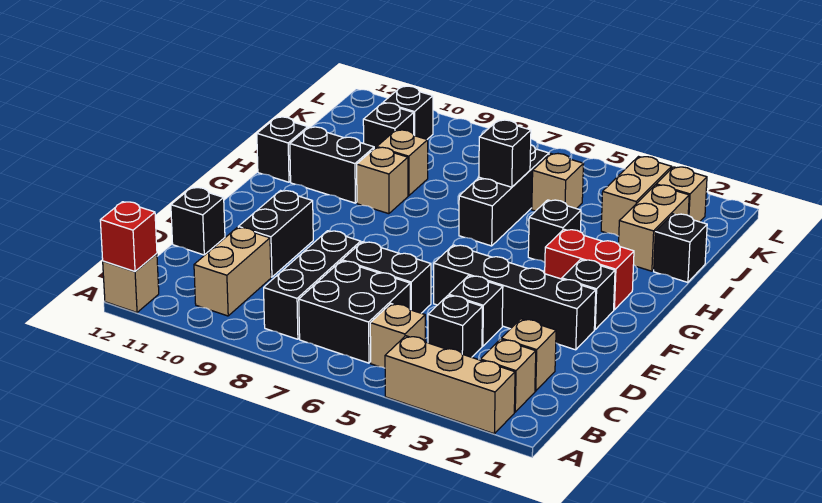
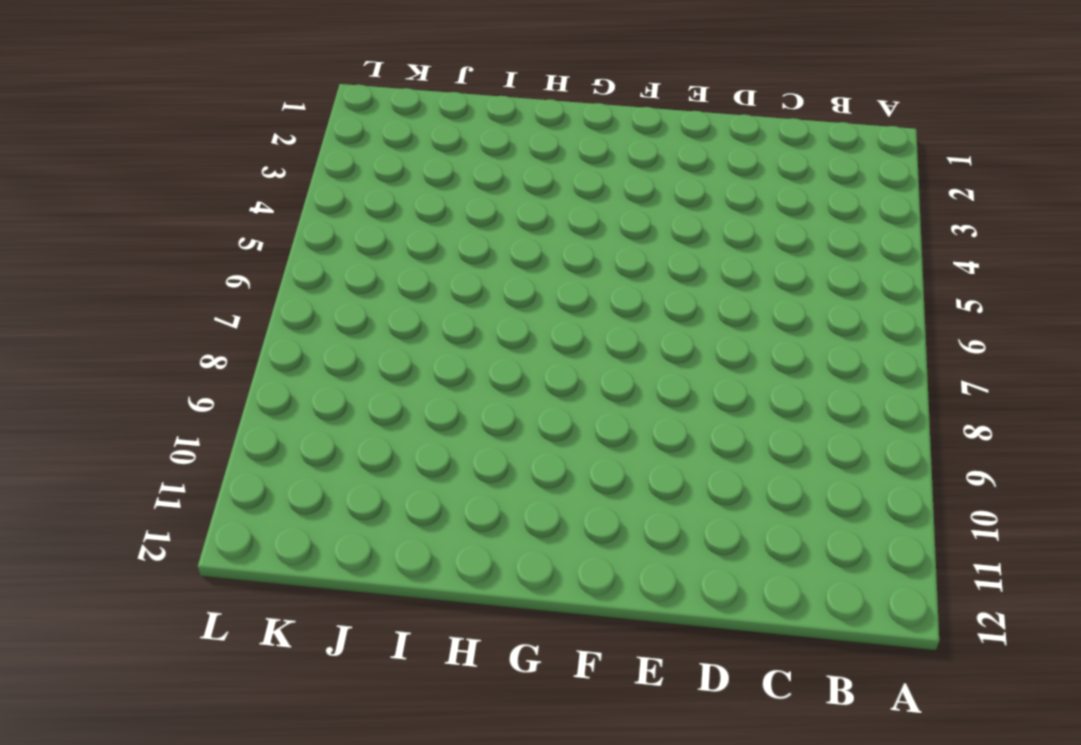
none -> tan 1x3 brick [385,336,515,434]
none -> tan 1x1 brick [103,254,159,313]
none -> tan 1x1 brick [480,339,536,412]
none -> tan 1x1 brick [370,304,425,368]

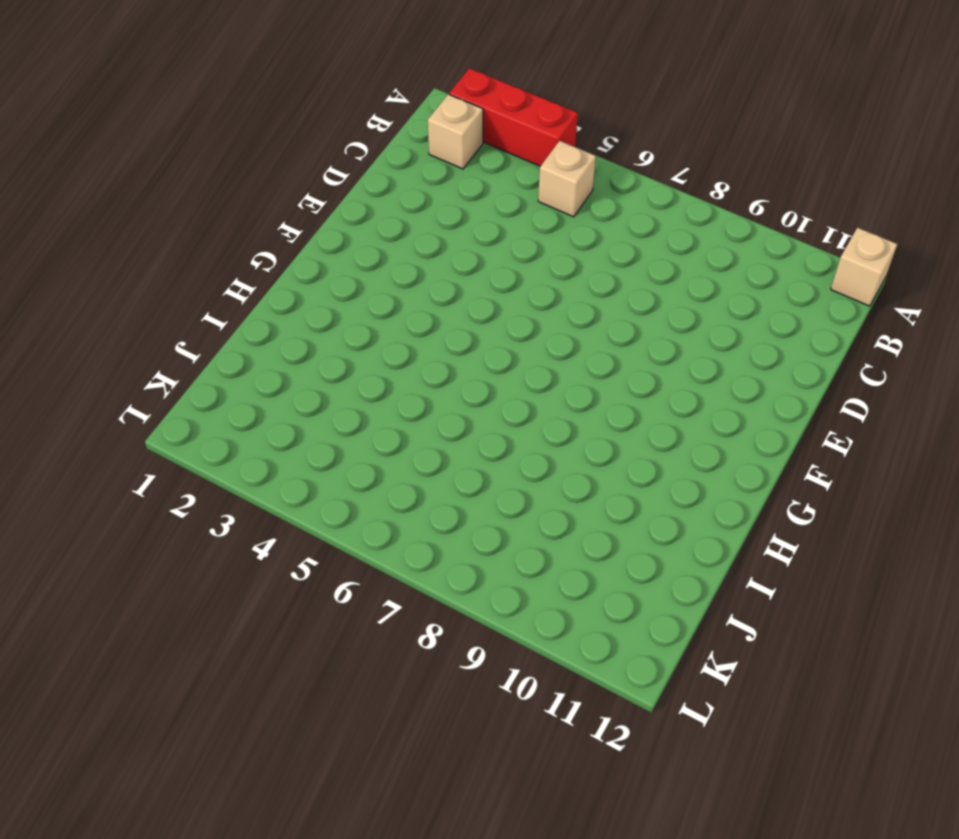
red 1x3 brick [449,68,578,166] -> tan 1x3 brick [385,336,515,434]
none -> black 2x2 brick [299,261,410,363]
none -> black 1x3 brick [264,231,361,339]
none -> tan 1x2 brick [194,227,271,316]
none -> tan 1x1 brick [501,319,556,391]

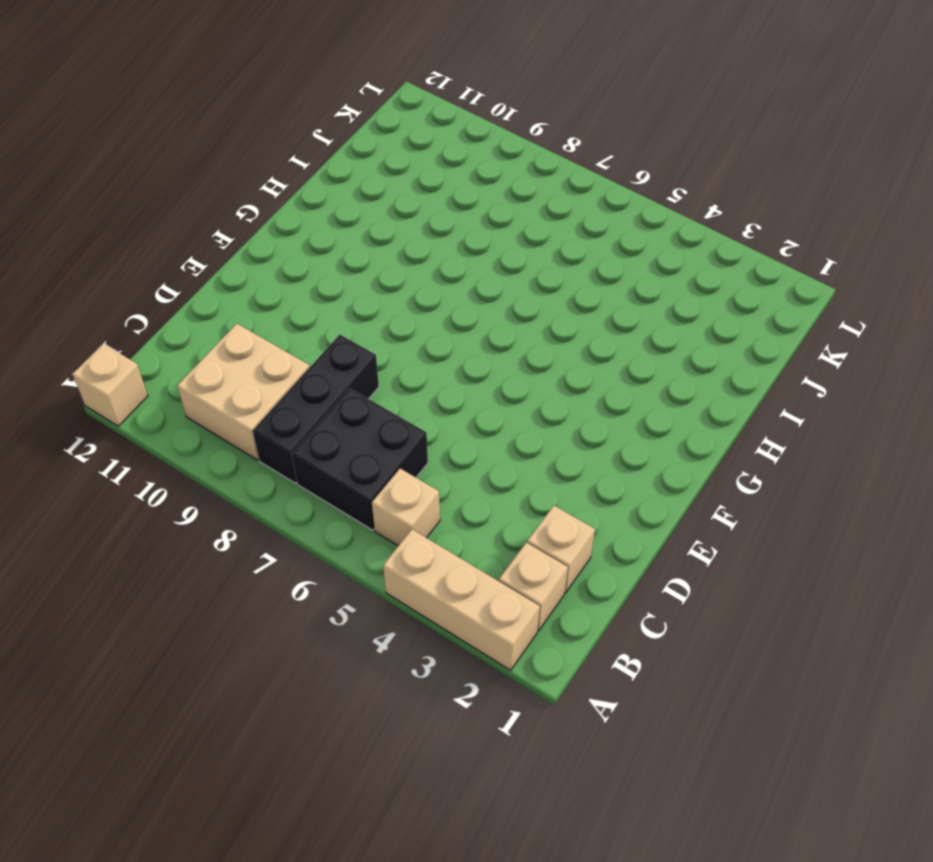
tan 2x2 brick [177,324,310,460] -> tan 1x2 brick [194,227,271,316]
none -> black 1x1 brick [428,295,482,357]
none -> black 1x1 brick [449,276,503,346]
none -> black 1x2 brick [342,242,431,313]
none -> black 1x2 brick [238,191,313,277]

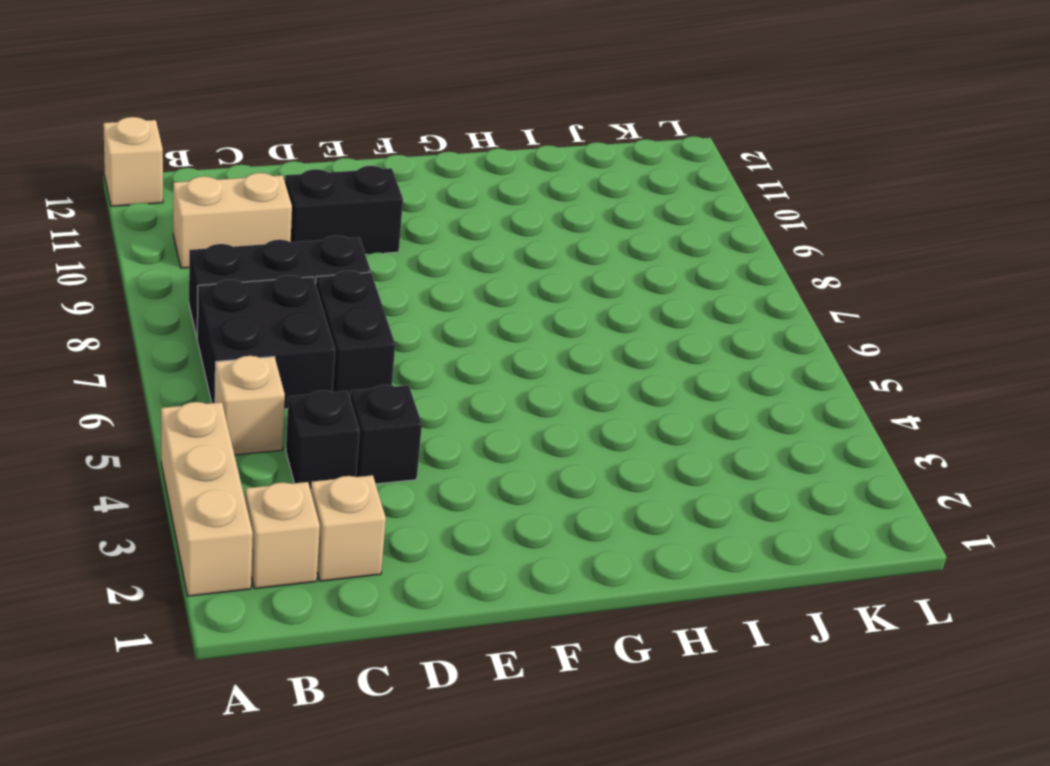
none -> black 1x1 brick [171,187,225,255]
none -> black 1x4 brick [434,245,596,350]
none -> black 1x1 brick [562,260,615,330]
none -> red 1x2 brick [545,229,634,310]

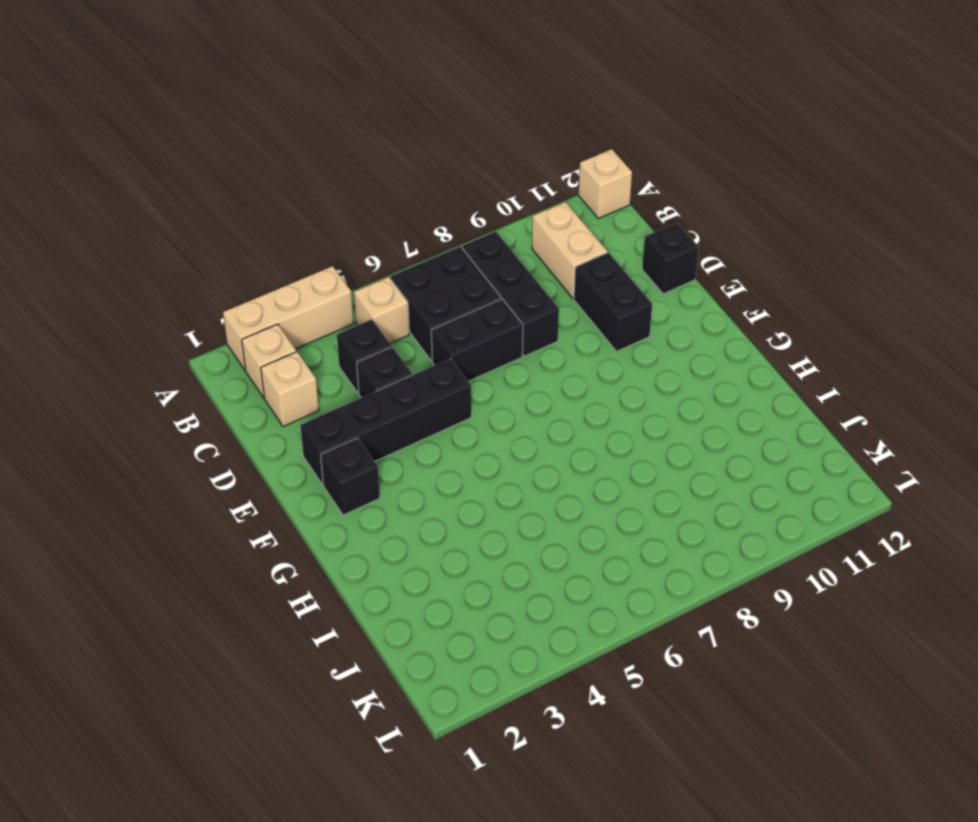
none -> red 1x2 brick [545,229,634,310]
none -> black 1x1 brick [528,200,581,262]
none -> black 1x3 brick [459,145,549,246]
none -> tan 1x1 brick [357,147,408,214]

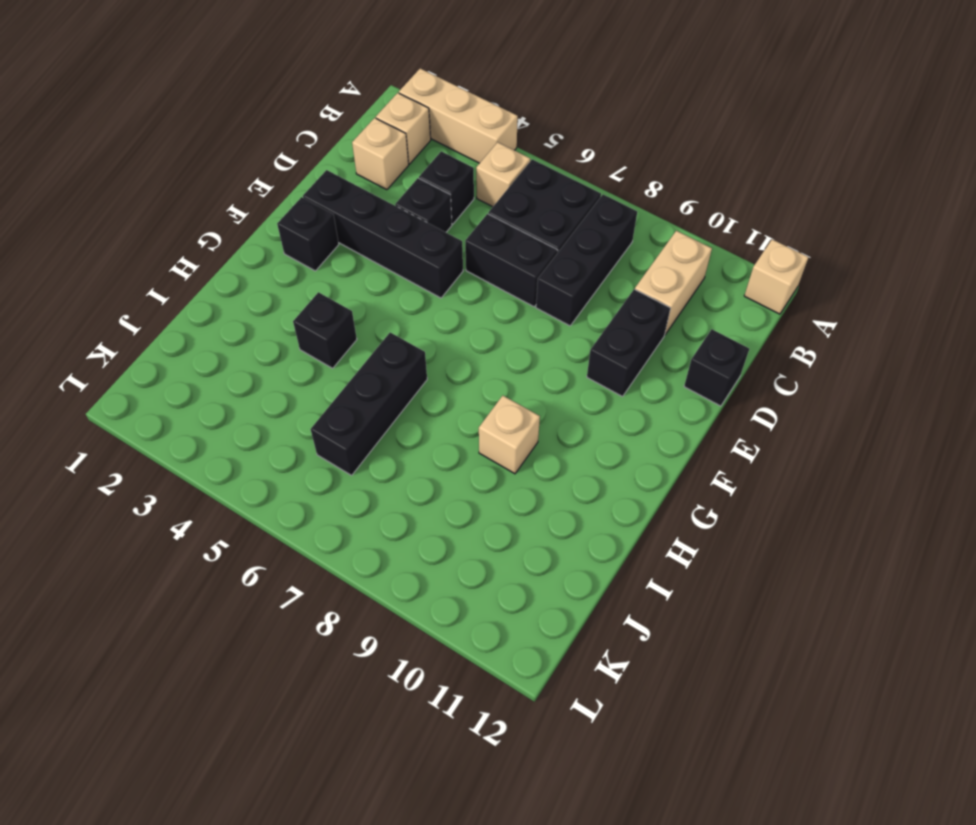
none -> red 1x2 brick [545,229,634,310]
none -> black 1x2 brick [290,127,374,203]
none -> black 1x1 brick [257,117,308,182]
none -> black 1x1 brick [654,214,707,282]

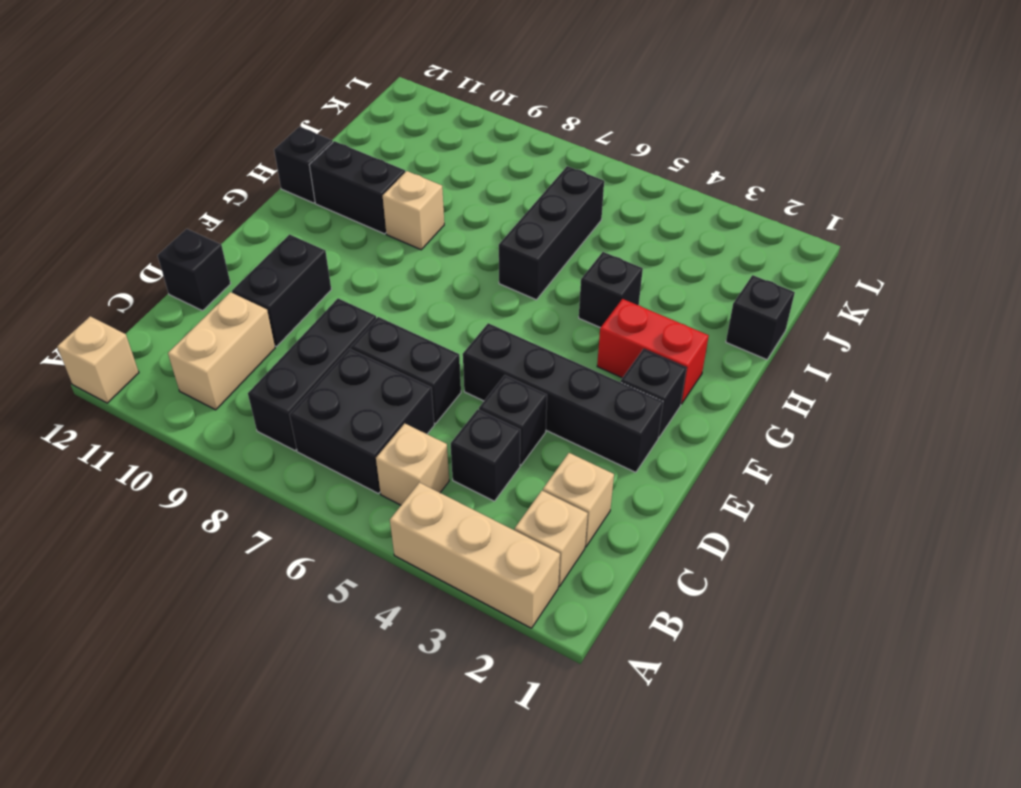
none -> tan 1x2 brick [619,185,689,271]
none -> tan 1x1 brick [377,130,428,196]
none -> tan 1x2 brick [601,157,672,236]
none -> tan 1x1 brick [532,154,583,211]

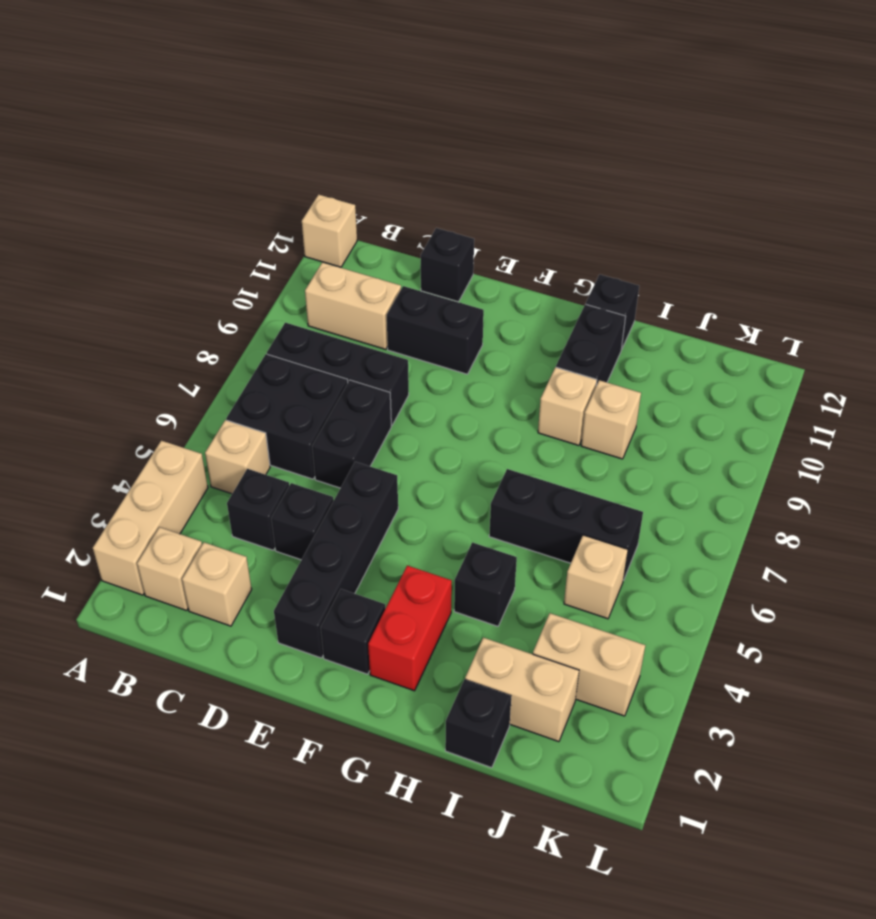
none -> black 1x1 brick [363,103,414,149]
none -> tan 1x1 brick [656,167,707,222]
none -> black 1x1 brick [383,86,433,139]
none -> red 1x1 brick [100,202,157,272]

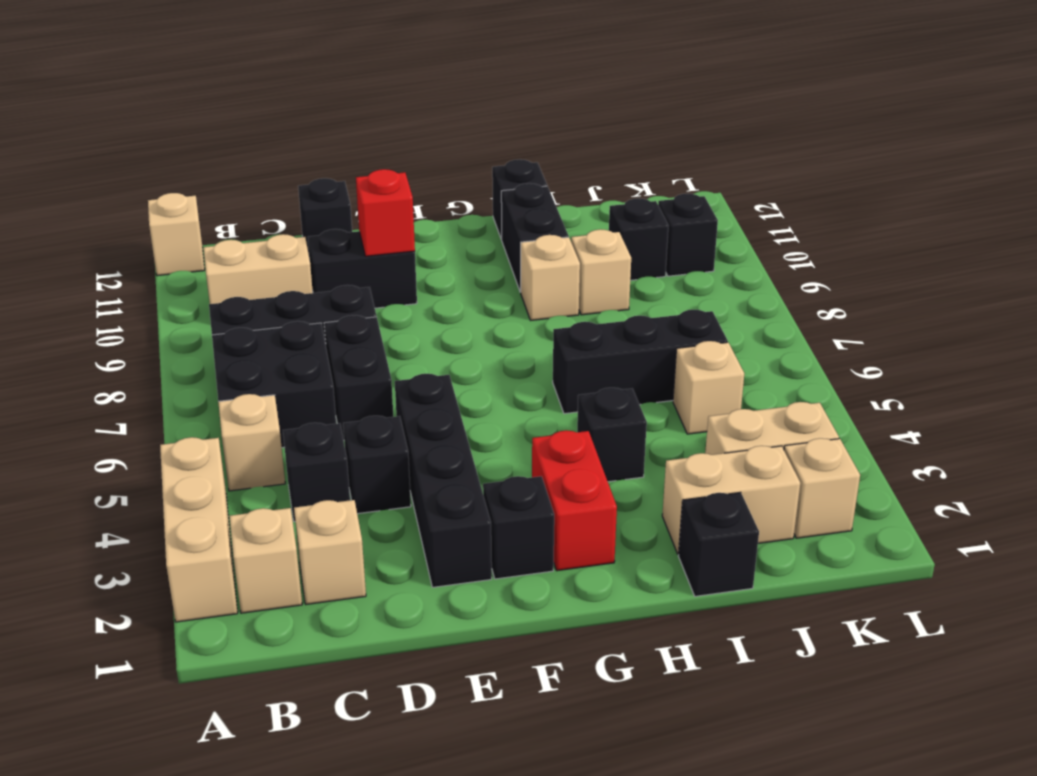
red 1x1 brick [356,169,415,256] -> red 1x1 brick moved to [100,202,157,272]
none -> black 1x1 brick [479,120,531,187]

